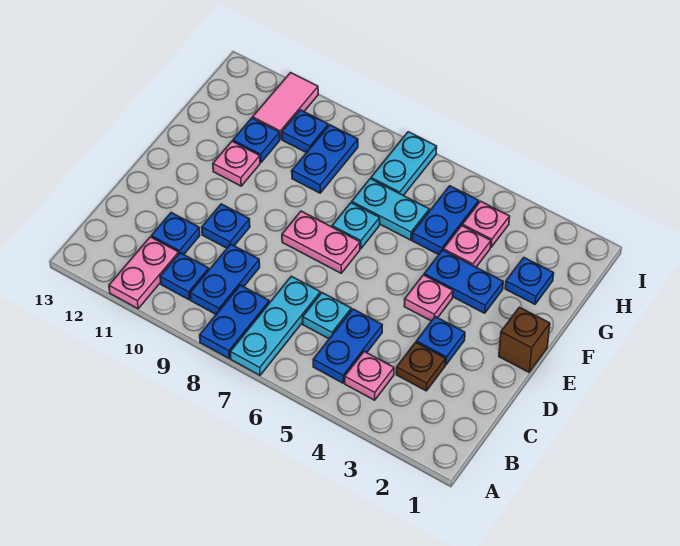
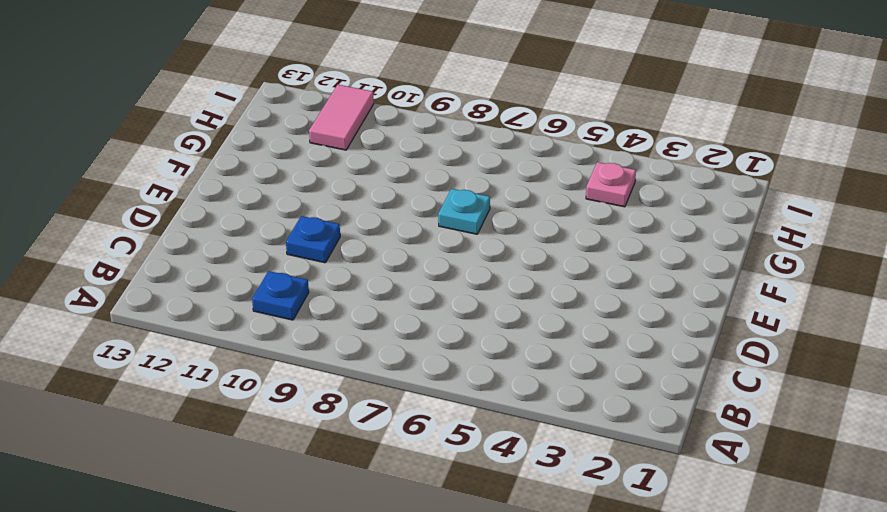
none -> cyan 1x3 plate [230,276,320,375]
none -> blue 1x2 plate [200,285,269,358]
none -> pink 1x2 plate [109,237,179,309]

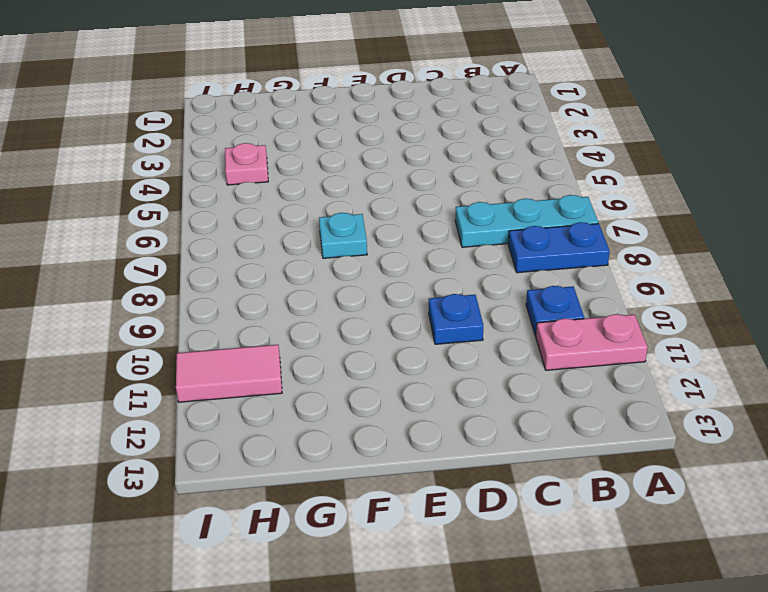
none -> pink 1x1 plate [345,352,394,400]
none -> blue 1x2 plate [313,309,382,383]
none -> blue 1x2 plate [190,244,260,314]

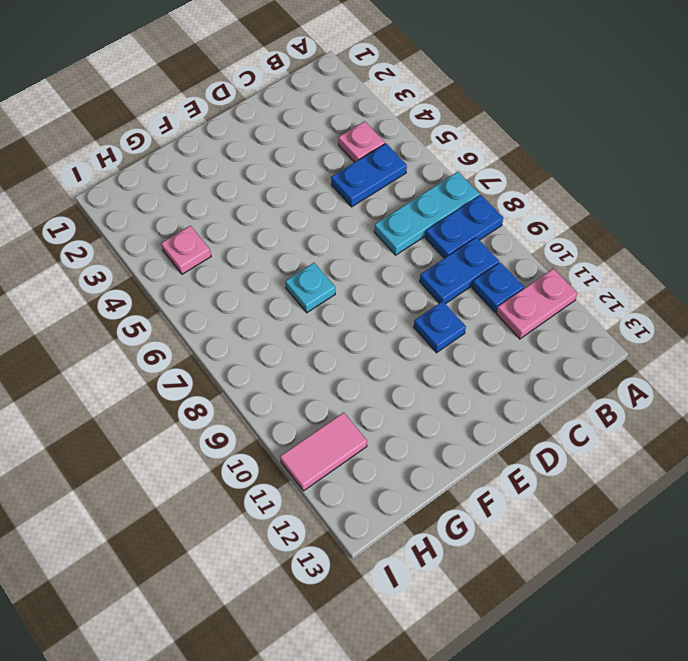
none -> brown 1x1 plate [396,342,446,391]
none -> cyan 1x1 plate [303,293,351,339]
none -> blue 1x1 plate [151,213,200,255]

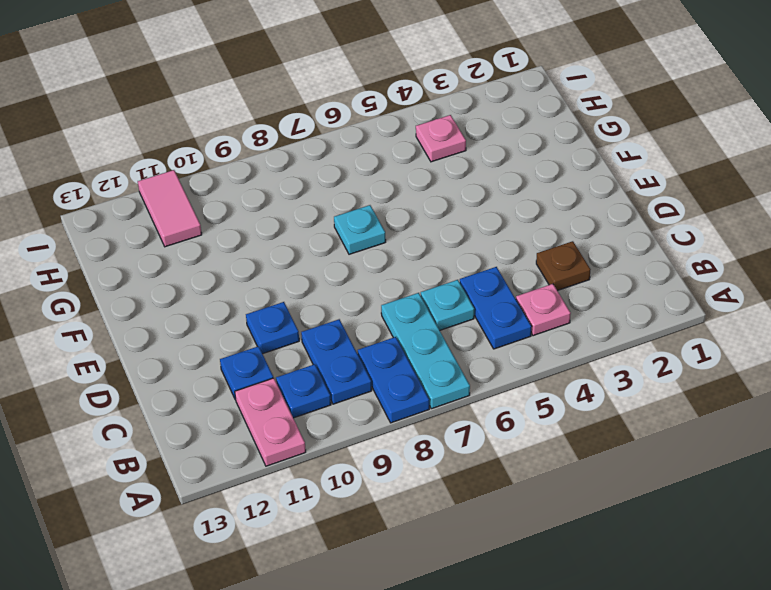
none -> blue 1x1 plate [416,317,465,365]
none -> brown 1x1 brick [499,307,550,372]
none -> pink 1x1 plate [404,275,453,321]

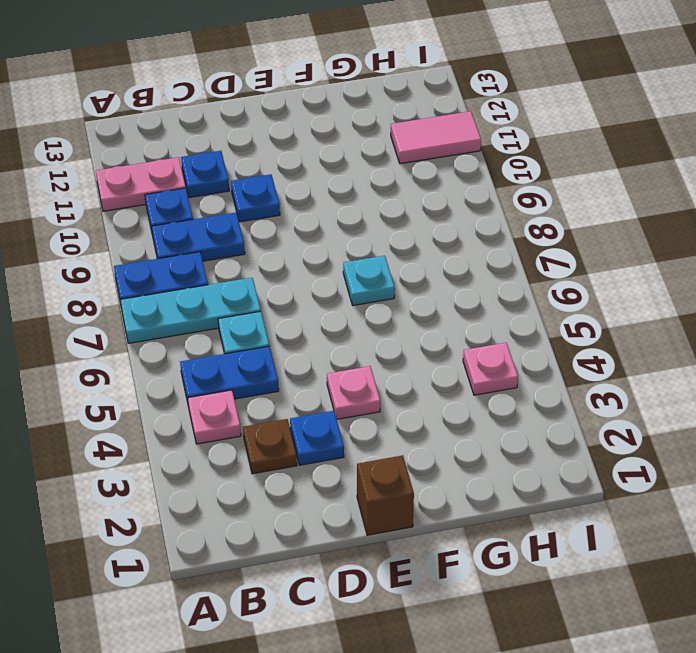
none -> pink 1x2 plate [282,211,360,273]
none -> blue 1x2 plate [424,250,503,313]
none -> pink 1x1 plate [213,141,260,186]

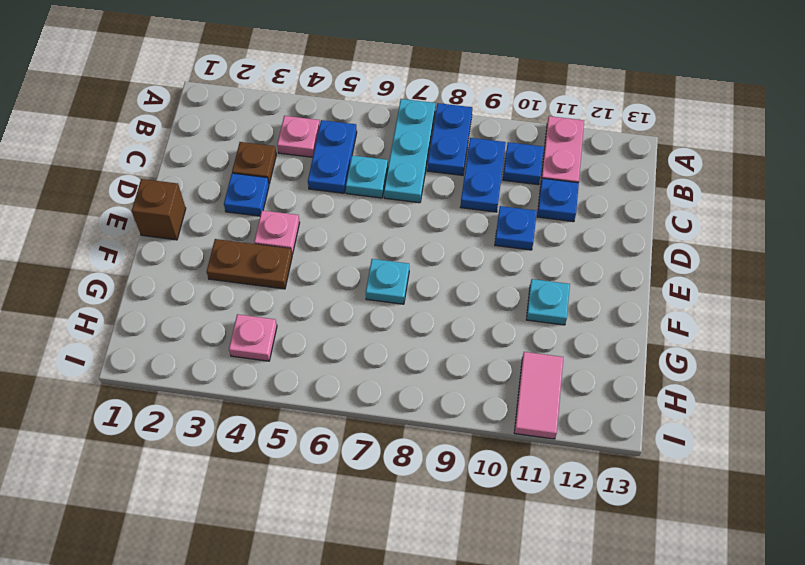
brown 1x2 plate [207,239,292,289] -> blue 1x2 plate [424,250,503,313]
cyan 1x1 plate [526,279,570,325] -> pink 1x1 plate [213,141,260,186]
none -> pink 1x2 plate [282,211,360,273]
none -> blue 1x1 plate [505,258,554,304]
none -> pink 1x1 plate [443,226,491,267]

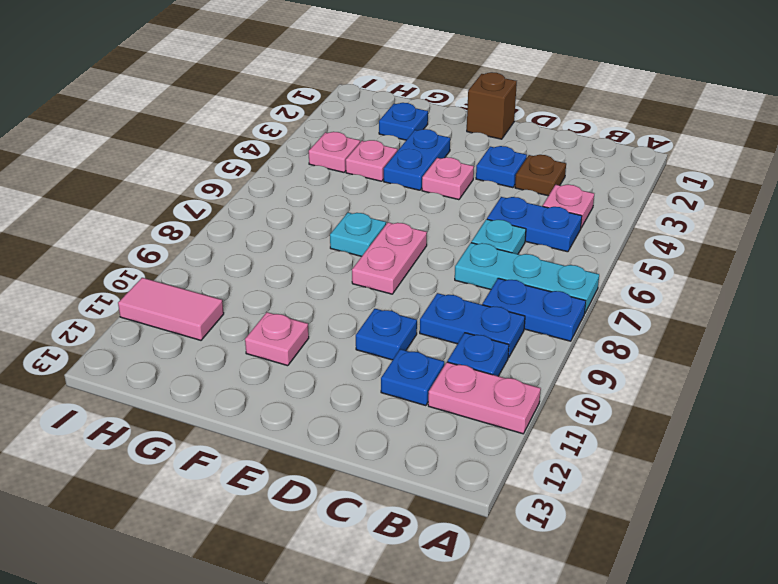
none -> blue 1x2 plate [412,186,479,255]
none -> cyan 1x2 plate [352,179,429,240]
none -> blue 1x2 plate [292,125,358,193]

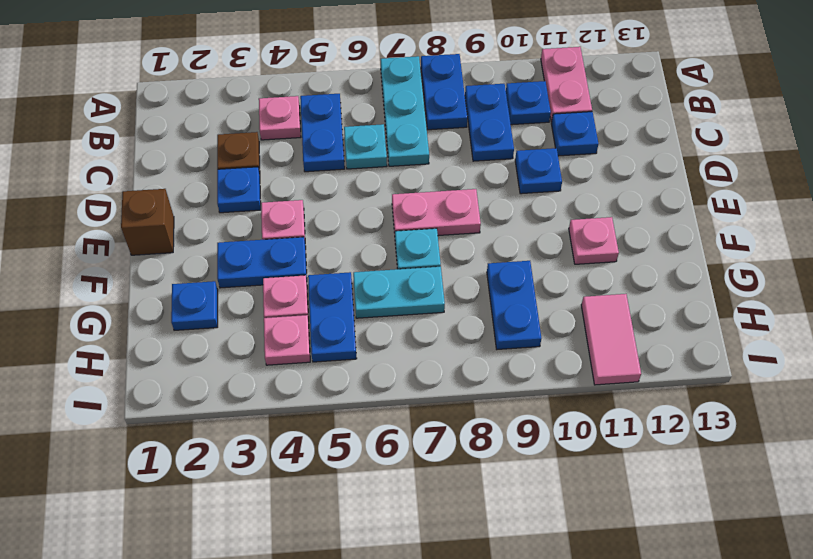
none -> blue 1x1 plate [233,118,280,163]
none -> cyan 1x2 plate [371,132,437,196]
none -> blue 1x1 plate [282,110,328,153]

